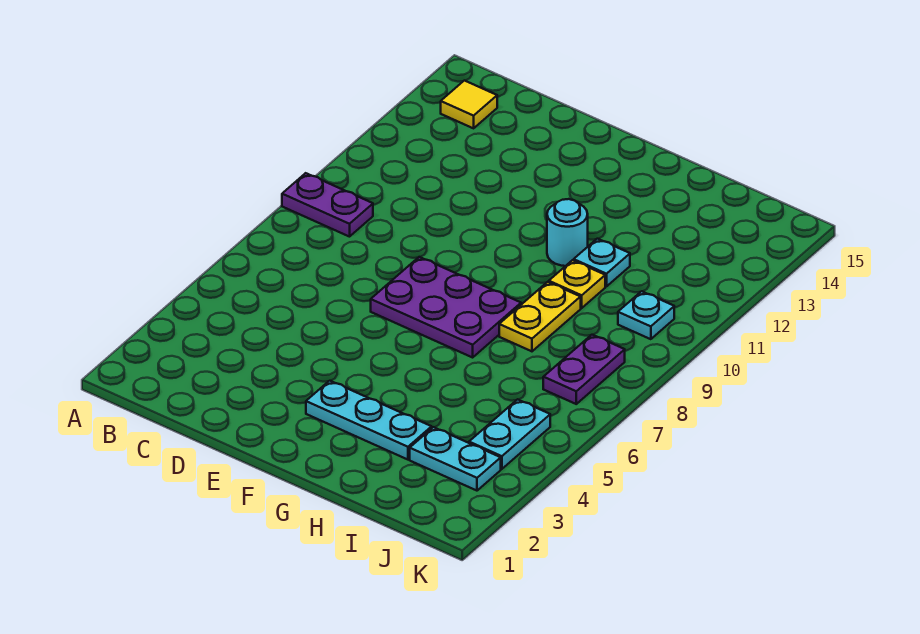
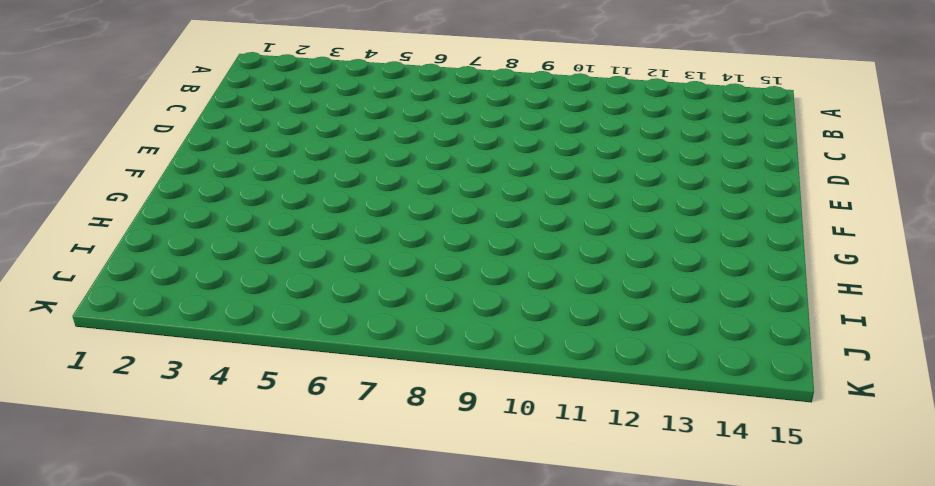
none -> purple 1x2 plate [282,173,373,237]
none -> yellow 1x1 tile [441,81,497,128]
none -> purple 2x3 plate [371,257,521,357]

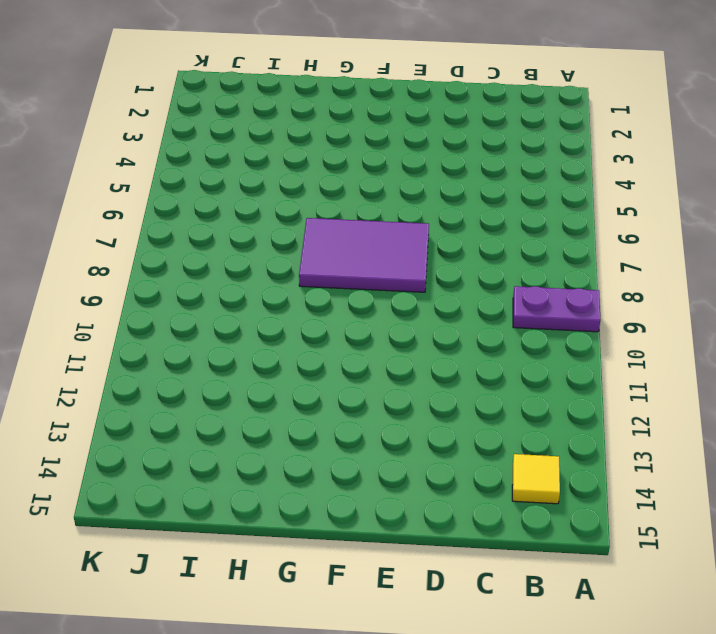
purple 2x3 tile [299,218,429,292] -> purple 2x3 plate [371,257,521,357]
none -> cyan 1x3 plate [306,381,432,460]
none -> cyan 1x1 round brick [547,199,588,266]
none -> yellow 1x2 plate [499,282,581,351]

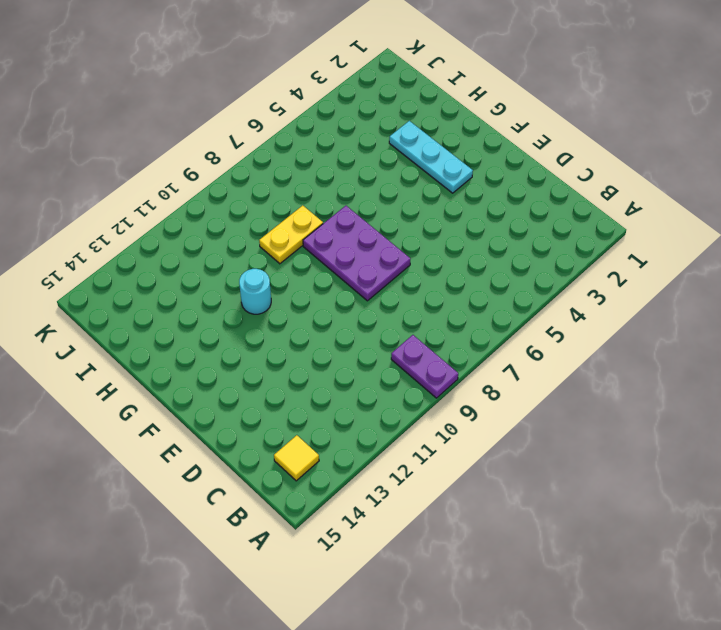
none -> yellow 1x1 plate [549,260,605,308]
none -> cyan 1x1 plate [574,239,630,287]
none -> cyan 1x2 plate [410,427,501,491]

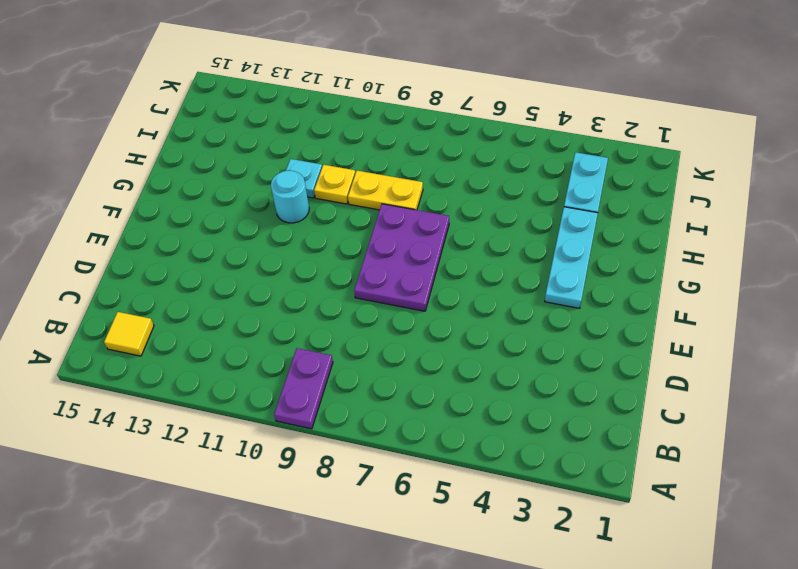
none -> cyan 1x2 plate [469,399,550,469]
none -> purple 1x2 plate [543,335,625,404]
none -> cyan 1x1 plate [618,291,674,339]

